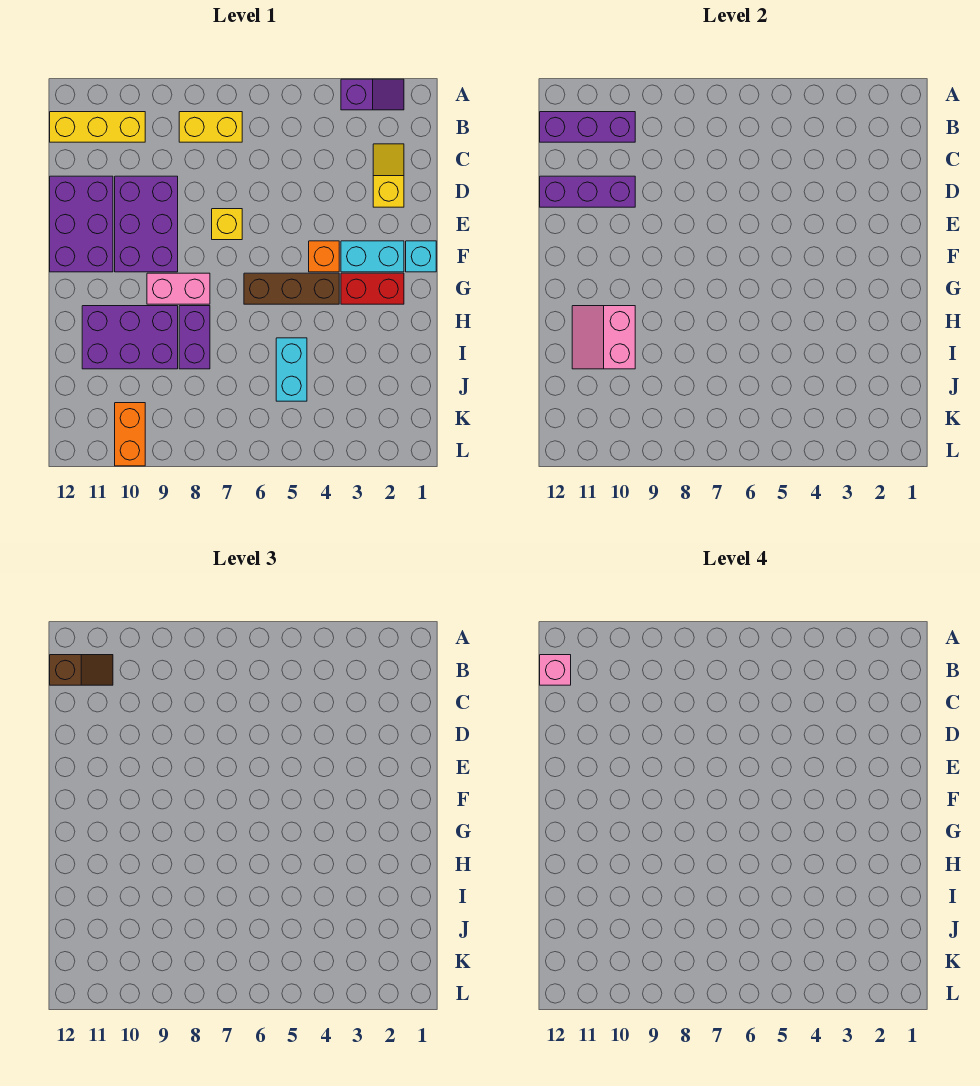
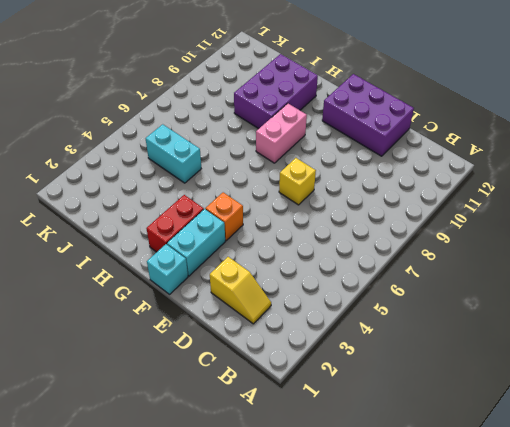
none -> purple 1x2 slope [341,79,404,110]
none -> yellow 1x2 brick [179,112,242,142]
none -> yellow 1x3 brick [50,112,145,142]

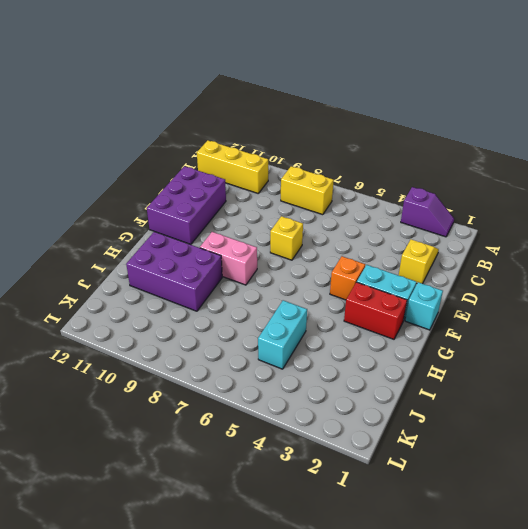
none -> purple 2x3 brick [115,176,178,272]
none -> brown 1x3 brick [244,273,339,304]
none -> purple 1x2 brick [179,306,210,369]

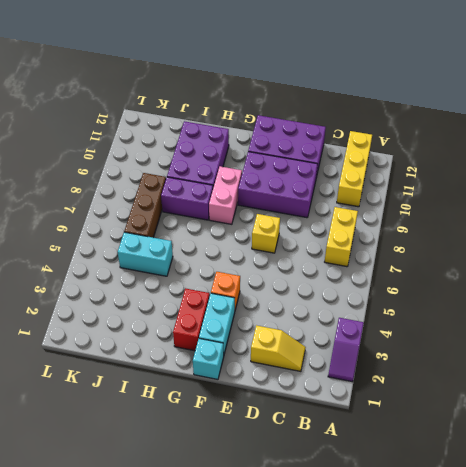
brown 1x3 brick [124,173,166,238] -> brown 1x3 brick moved to [244,273,339,304]
none -> orange 1x2 brick [115,403,145,466]
none -> purple 1x3 brick [540,112,635,142]
none -> purple 1x3 brick [540,176,635,207]

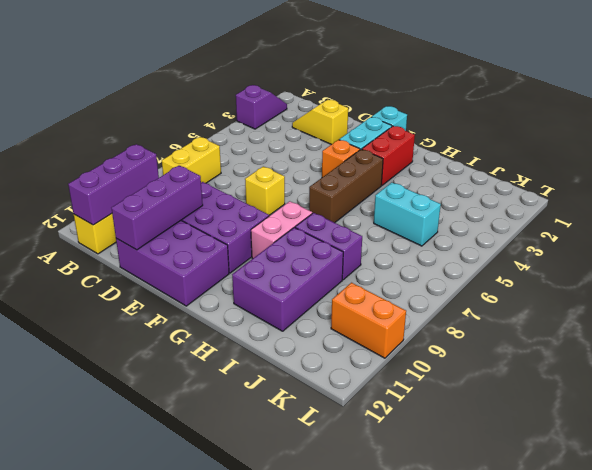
none -> pink 2x2 slope [572,306,635,369]
none -> brown 1x2 slope [50,655,113,685]
none -> pink 1x1 brick [540,655,571,685]

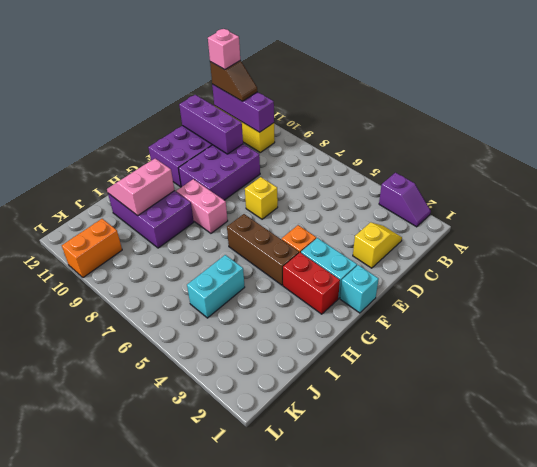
none -> yellow 1x2 brick [179,112,242,142]
none -> purple 1x2 brick [179,306,210,369]

